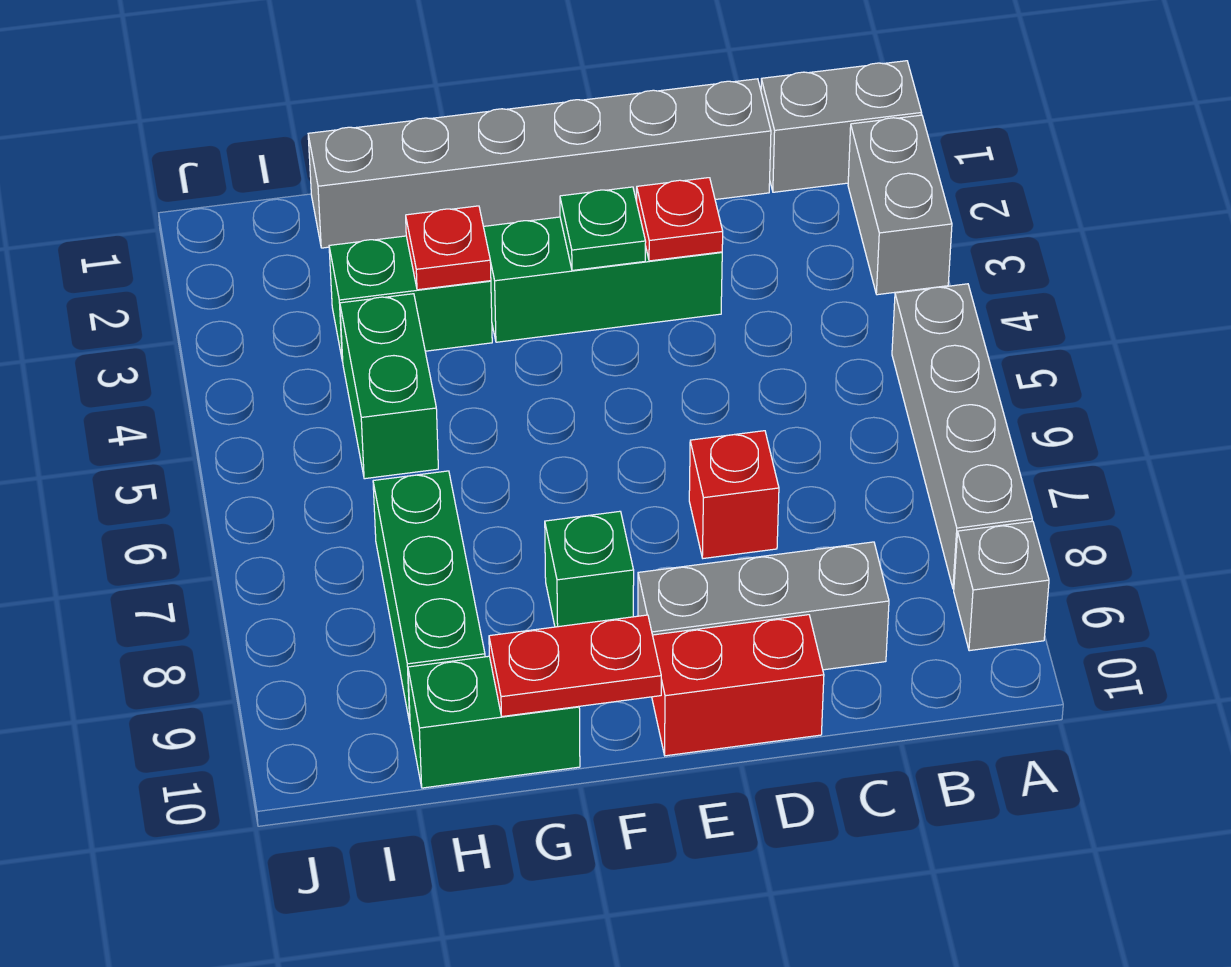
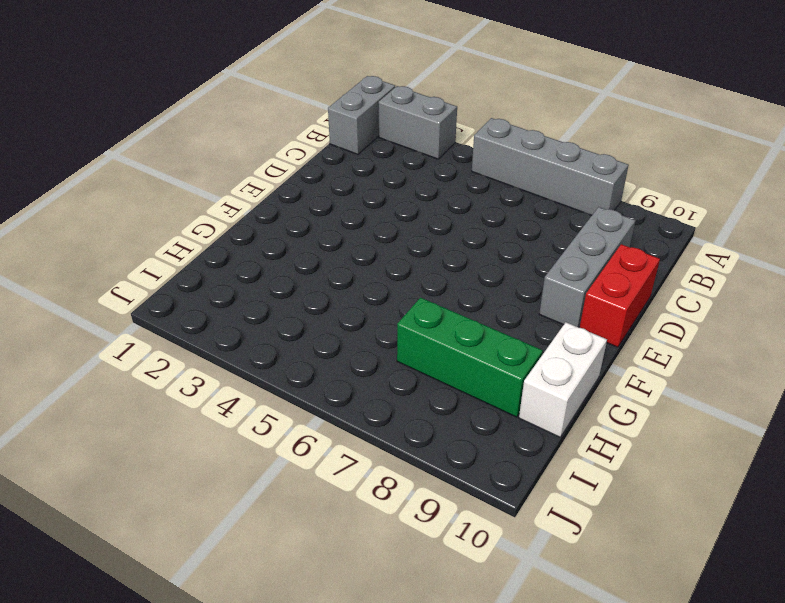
white 1x2 brick [519,322,607,437] -> green 1x2 brick [408,656,580,788]
none -> grey 1x1 brick [954,521,1049,651]
none -> grey 1x6 brick [308,79,771,248]
none -> green 1x3 brick [483,217,722,342]

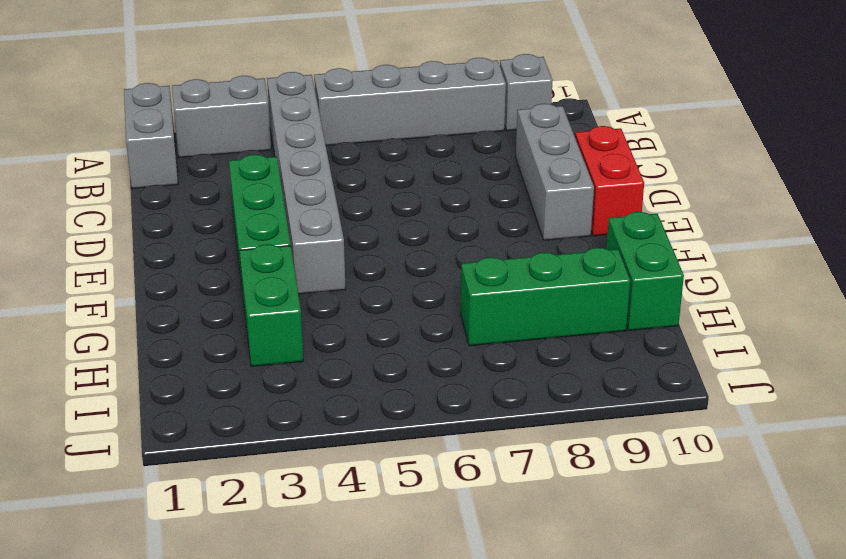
grey 1x6 brick [267,72,346,294] -> grey 1x6 brick moved to [308,79,771,248]
none -> red 1x1 brick [689,431,779,558]
none -> green 1x1 brick [545,511,634,627]
none -> green 1x2 brick [340,294,438,479]

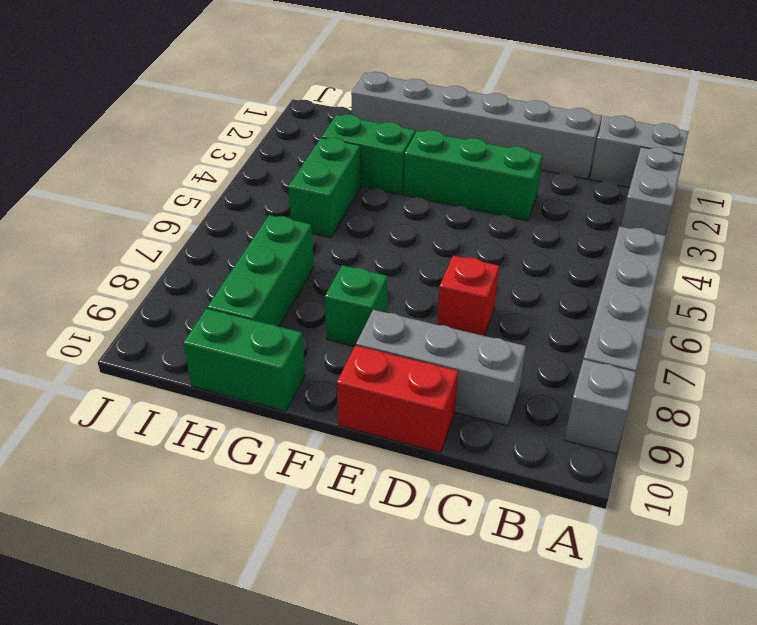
none -> red 1x1 plate [637,178,723,261]
none -> green 1x1 plate [560,187,646,270]
none -> red 1x2 plate [489,615,661,716]

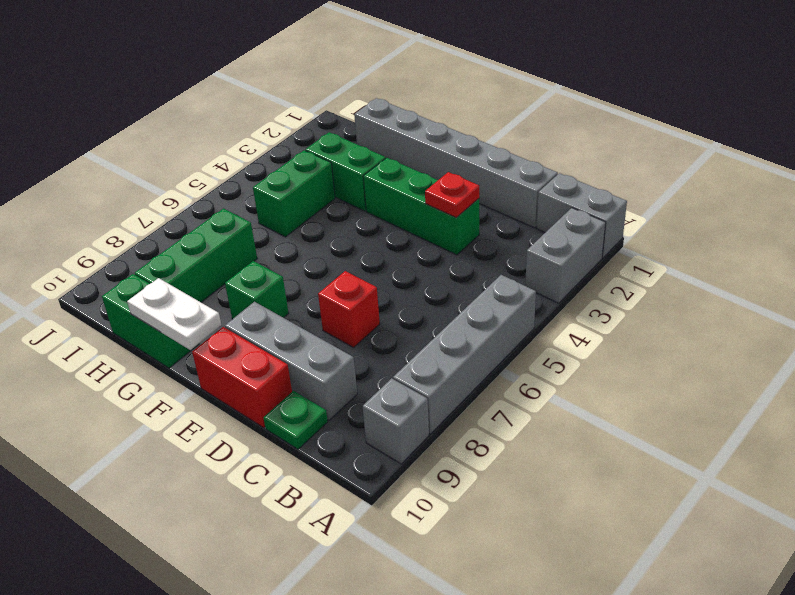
green 1x1 plate [264,391,328,449] -> green 1x1 plate moved to [560,187,646,270]
white 1x2 plate [127,278,221,350] -> red 1x2 plate [489,615,661,716]
none -> red 1x1 plate [406,206,491,290]

